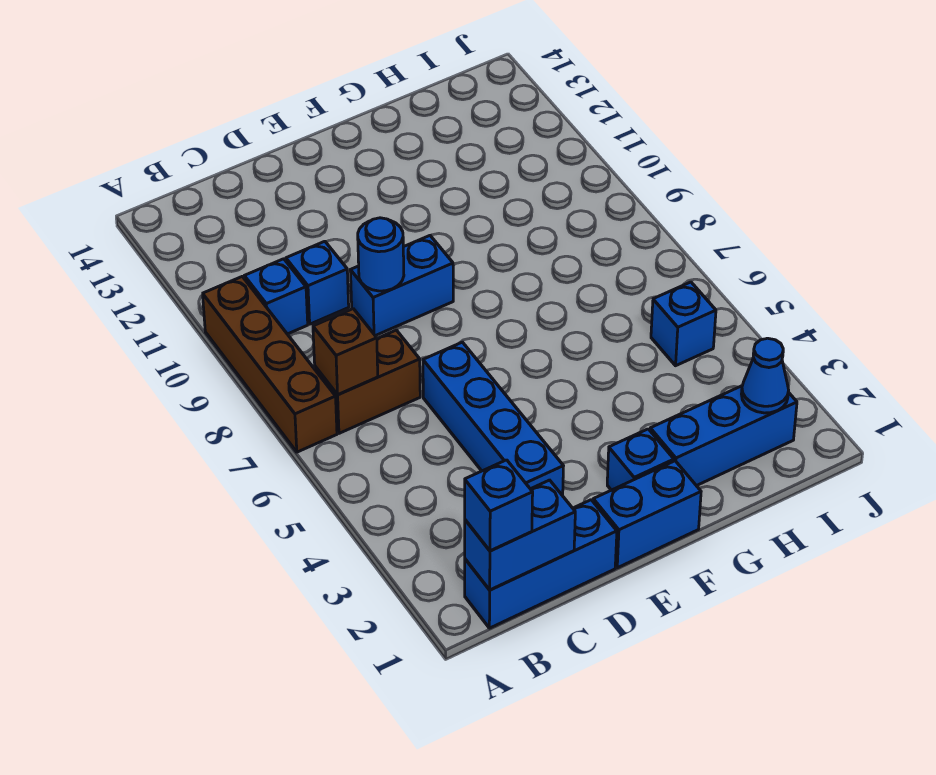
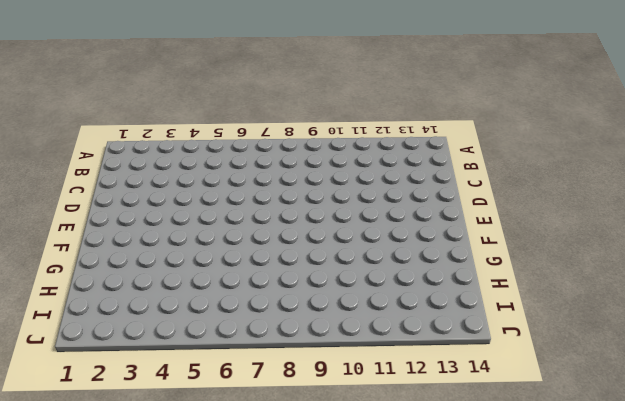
none -> brown 1x4 brick [203,277,337,452]
none -> blue 1x3 brick [465,500,617,628]
none -> brown 1x2 brick [315,330,420,433]

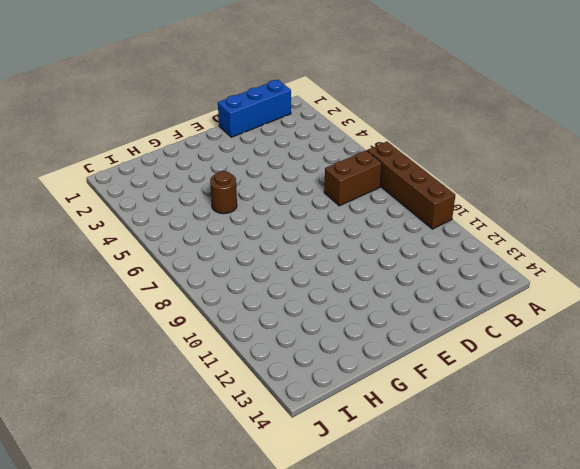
brown 1x1 round brick [210,171,237,214] -> none
none -> blue 1x1 brick [244,259,308,334]
none -> blue 1x1 brick [286,241,349,324]
none -> blue 1x4 brick [423,342,563,496]

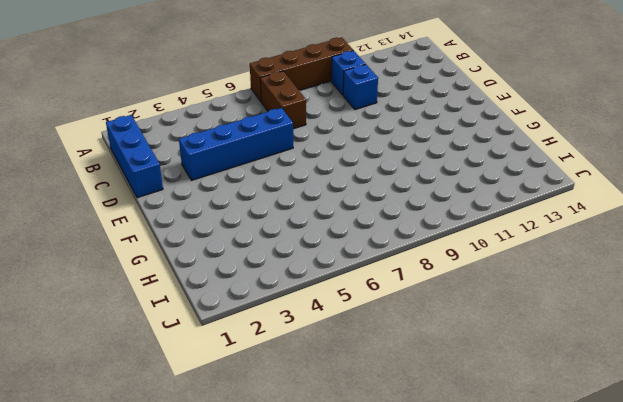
none -> blue 1x2 brick [350,236,453,336]
none -> blue 1x2 brick [593,461,701,568]
none -> blue 1x1 brick [607,429,674,490]

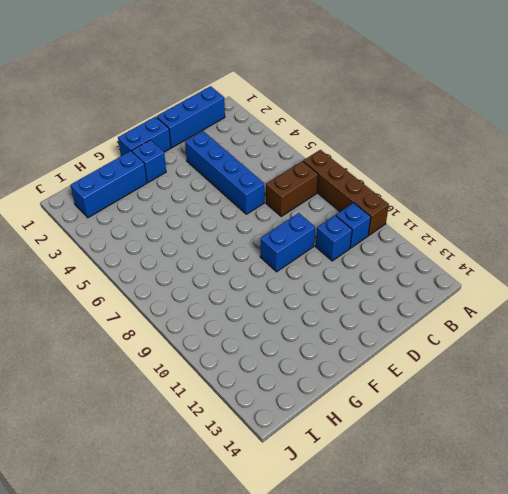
none -> blue 1x1 brick [651,282,716,366]
none -> blue 1x2 brick [465,480,575,590]
none -> brown 1x1 brick [313,309,378,395]

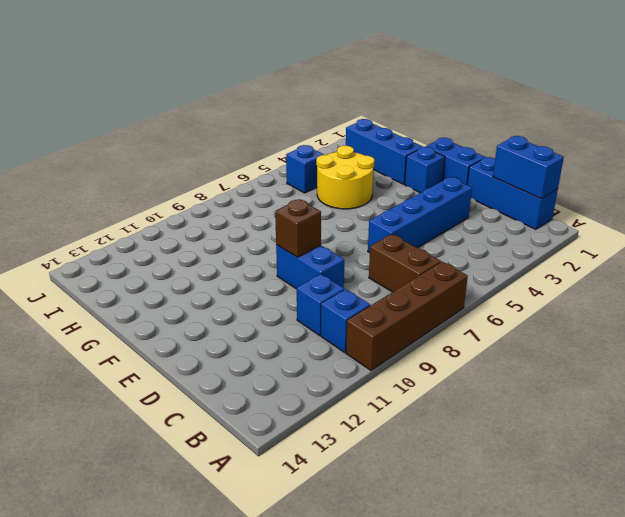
brown 1x1 brick [275,199,321,257] -> brown 1x1 brick moved to [313,309,378,395]
yellow 2x2 round brick [316,146,374,209] -> none
none -> blue 1x1 round brick [358,218,404,291]
none -> blue 1x1 cone [742,338,789,413]
none -> blue 1x1 brick [465,460,533,551]

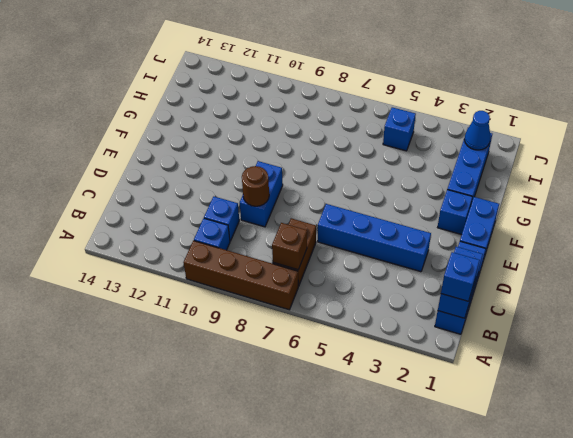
brown 1x1 round brick [242,166,269,206] -> blue 1x1 round brick [358,218,404,291]

